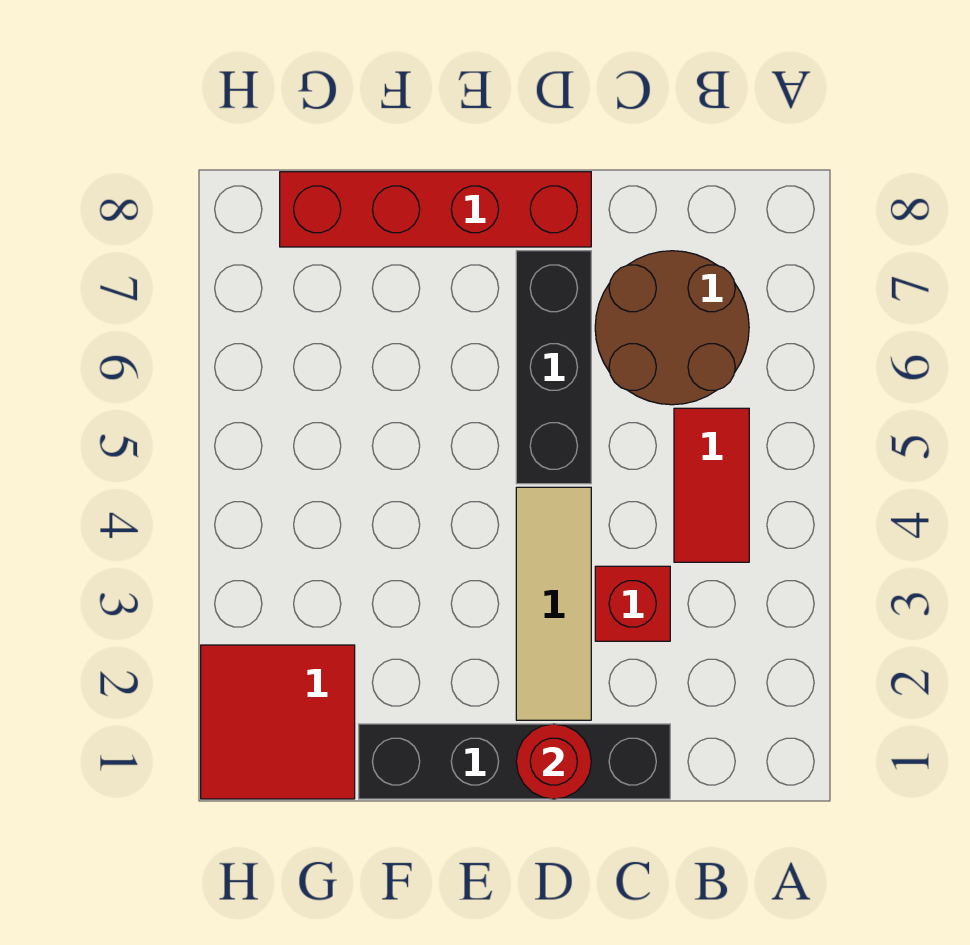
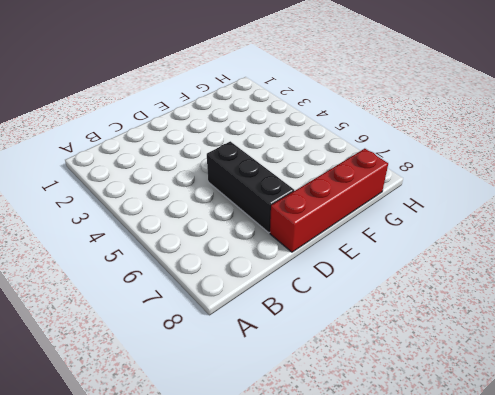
none -> red 1x2 tile [674,408,749,562]
none -> brown 2x2 round brick [595,251,749,405]

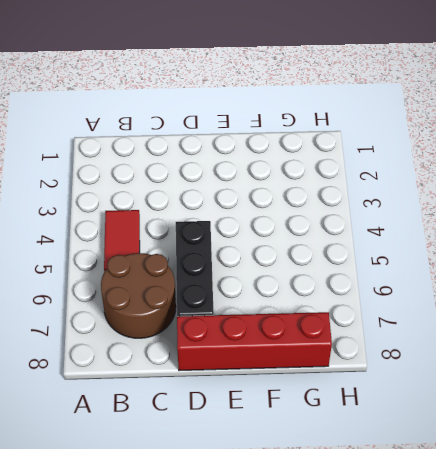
none -> black 1x4 brick [359,724,670,799]
none -> red 1x1 brick [595,566,670,641]

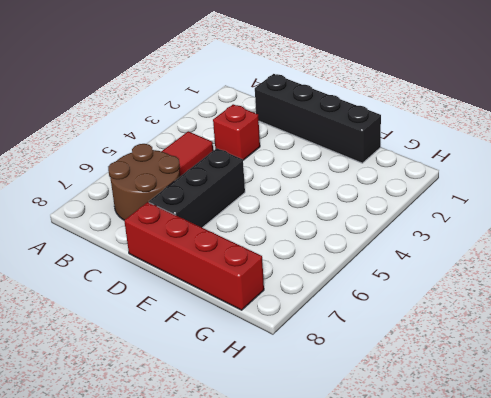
none -> tan 1x3 tile [516,487,591,720]
none -> red 2x2 tile [201,645,355,799]

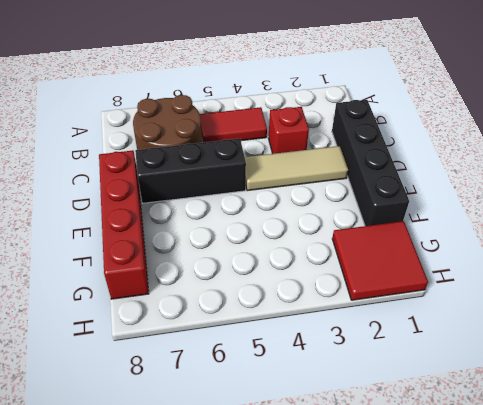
none -> red 1x1 round brick [516,724,591,799]

